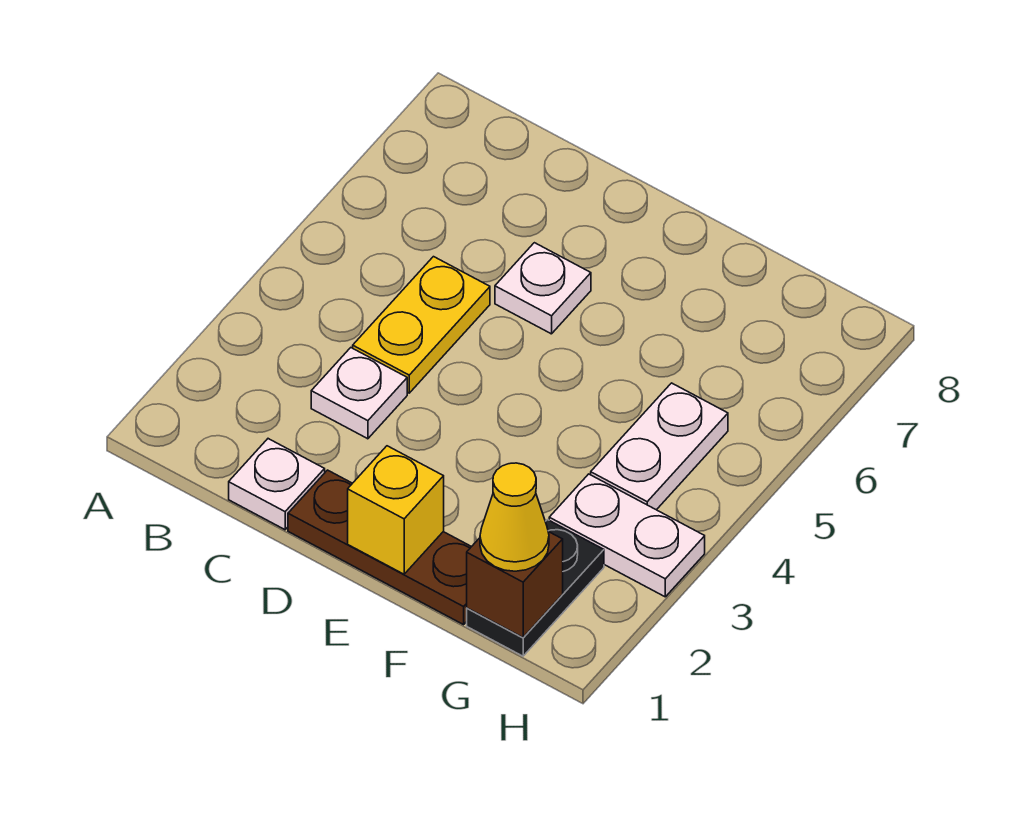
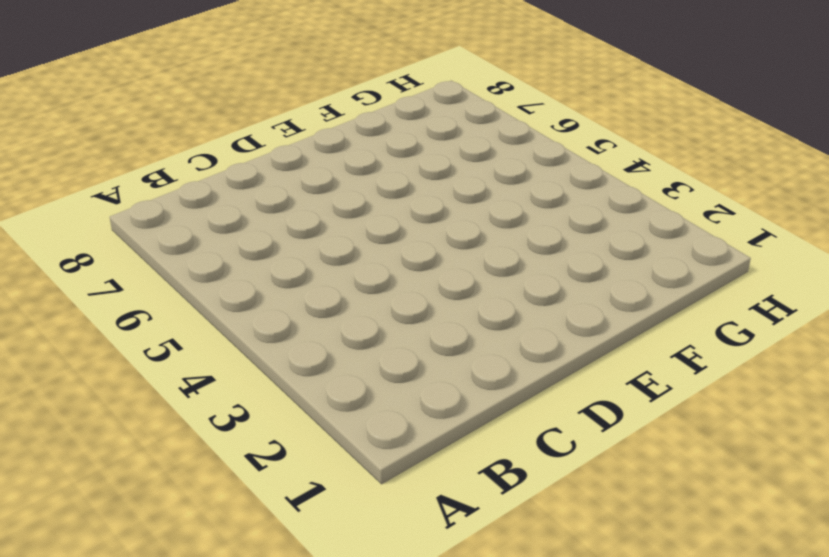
none -> white 1x1 plate [229,439,325,530]
none -> white 1x1 plate [311,348,407,439]

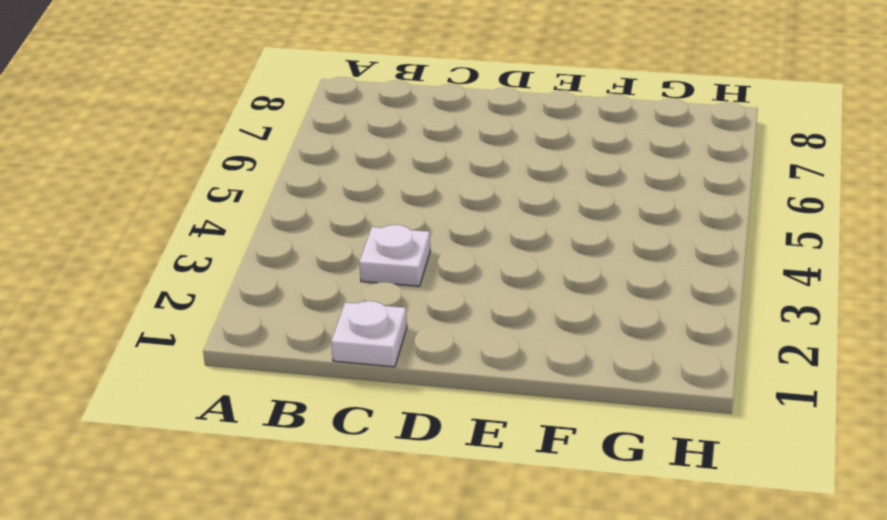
none -> yellow 1x2 plate [353,257,490,393]
none -> brown 1x3 plate [288,470,471,625]

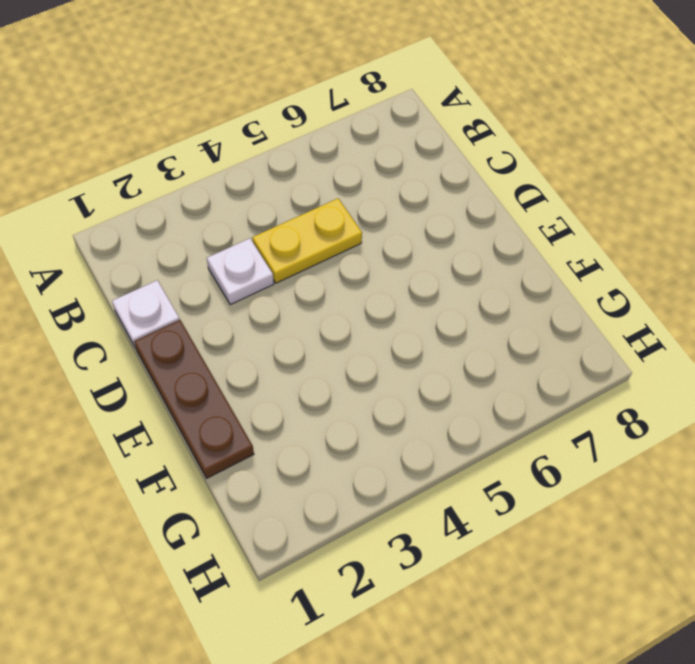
none -> white 1x1 plate [495,243,591,334]
none -> black 1x2 plate [467,520,604,656]

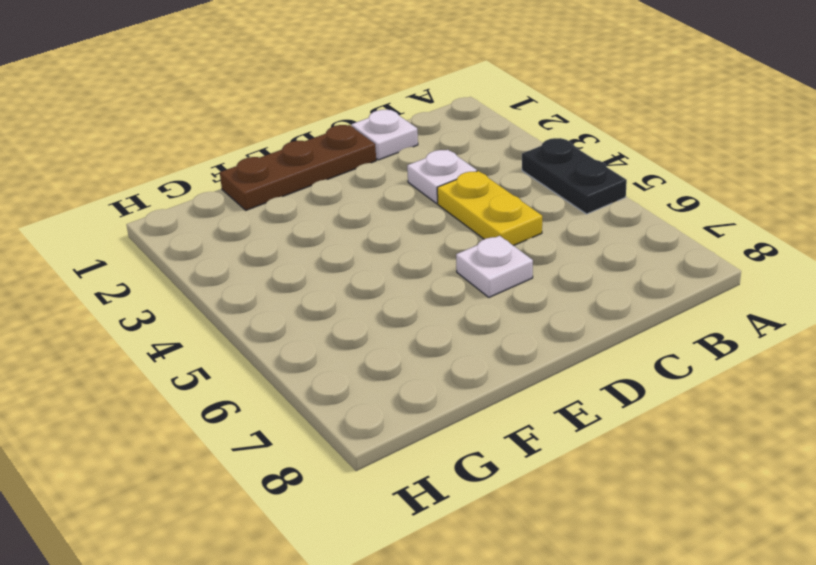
black 1x2 plate [522,138,627,214] -> black 1x2 plate moved to [467,520,604,656]
none -> white 1x2 plate [549,474,705,597]
none -> white 1x2 plate [591,383,728,510]

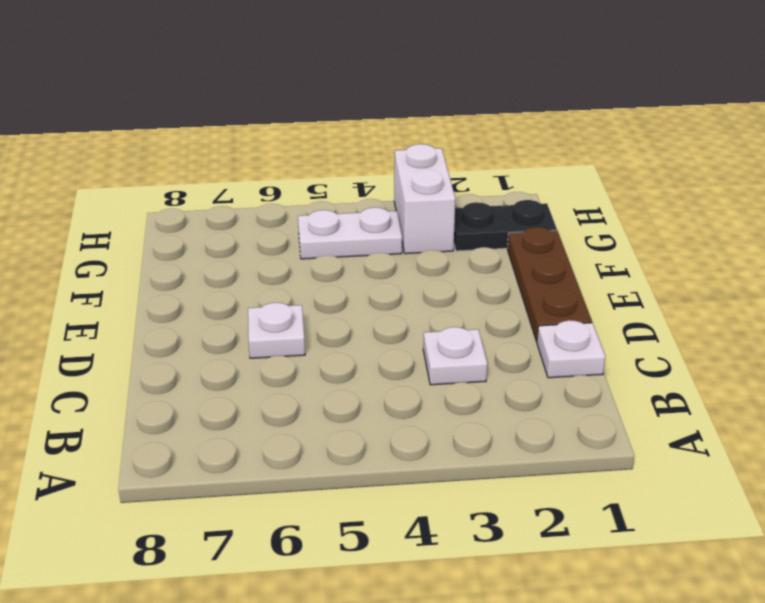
white 1x2 brick [394,144,455,254] -> white 1x2 plate [549,474,705,597]
none -> yellow 1x2 plate [353,257,490,393]
none -> yellow 1x1 brick [348,446,444,574]

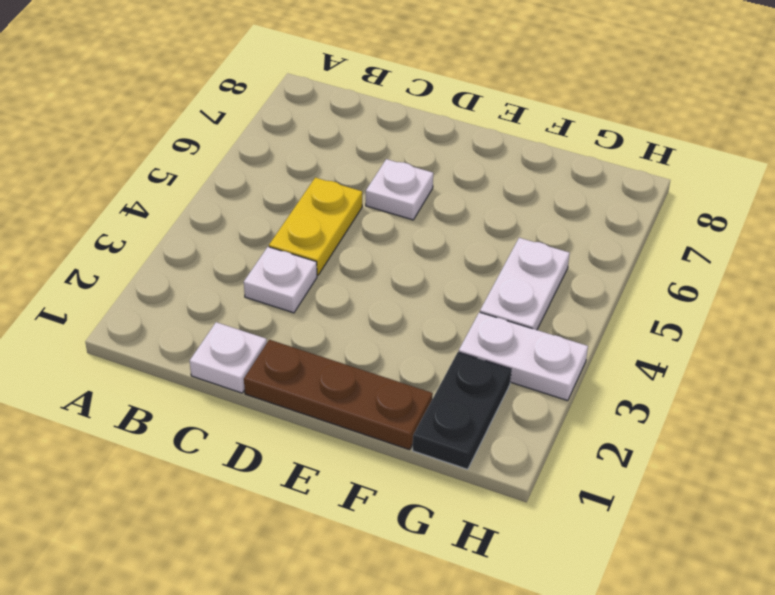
none -> yellow 1x1 brick [348,446,444,574]
none -> brown 1x1 brick [467,532,563,637]

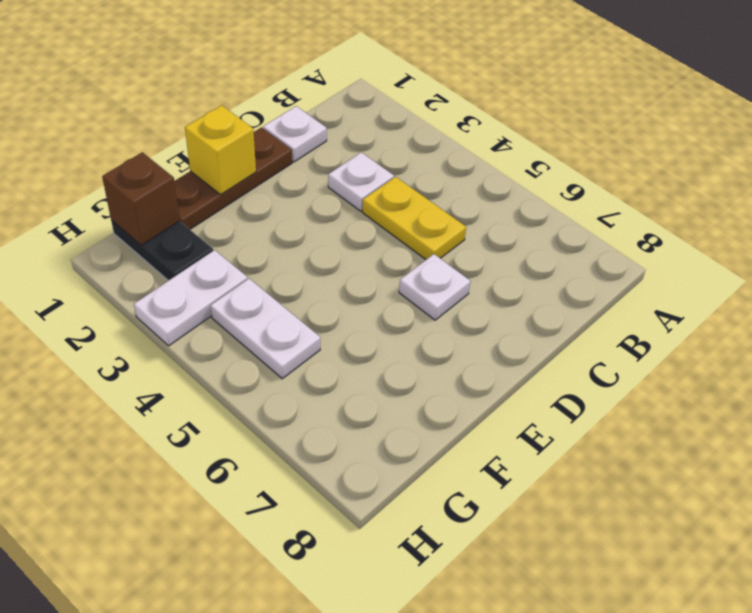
none -> yellow 1x1 cone [480,463,549,571]

